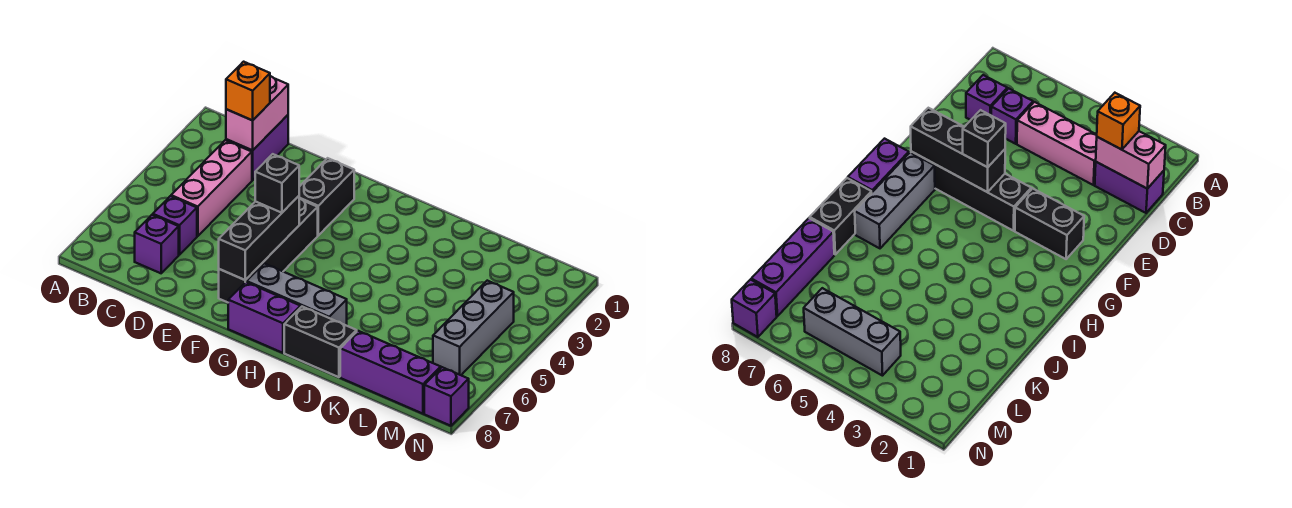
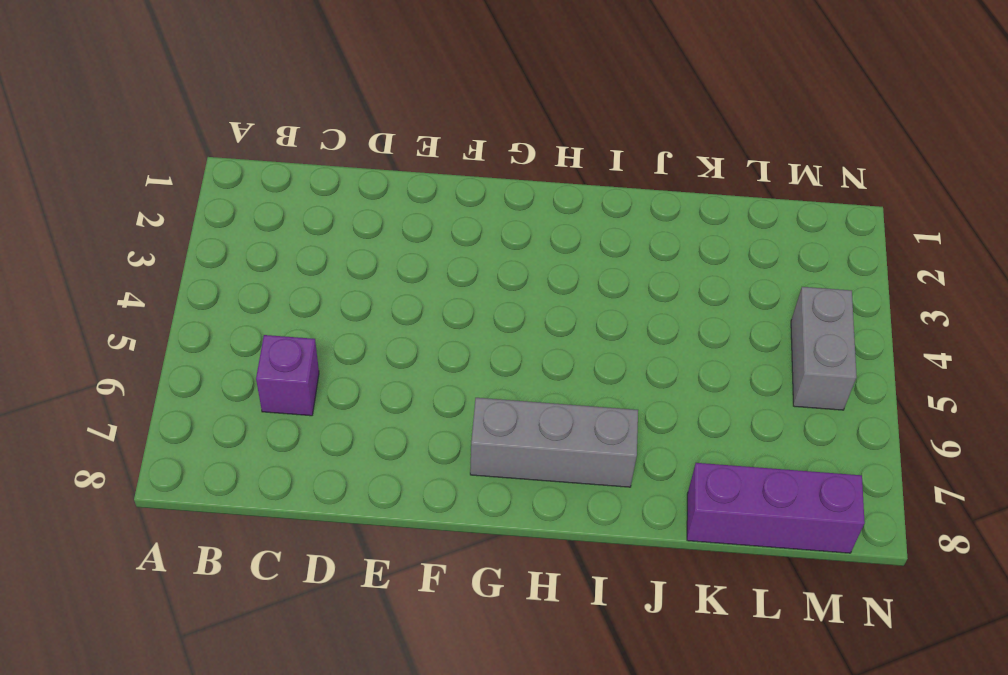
grey 1x2 brick [791,287,857,410] -> grey 1x3 brick [433,281,514,375]
none -> purple 1x2 brick [226,115,288,180]
none -> pink 1x3 brick [171,140,252,236]
none -> purple 1x1 brick [135,215,179,273]

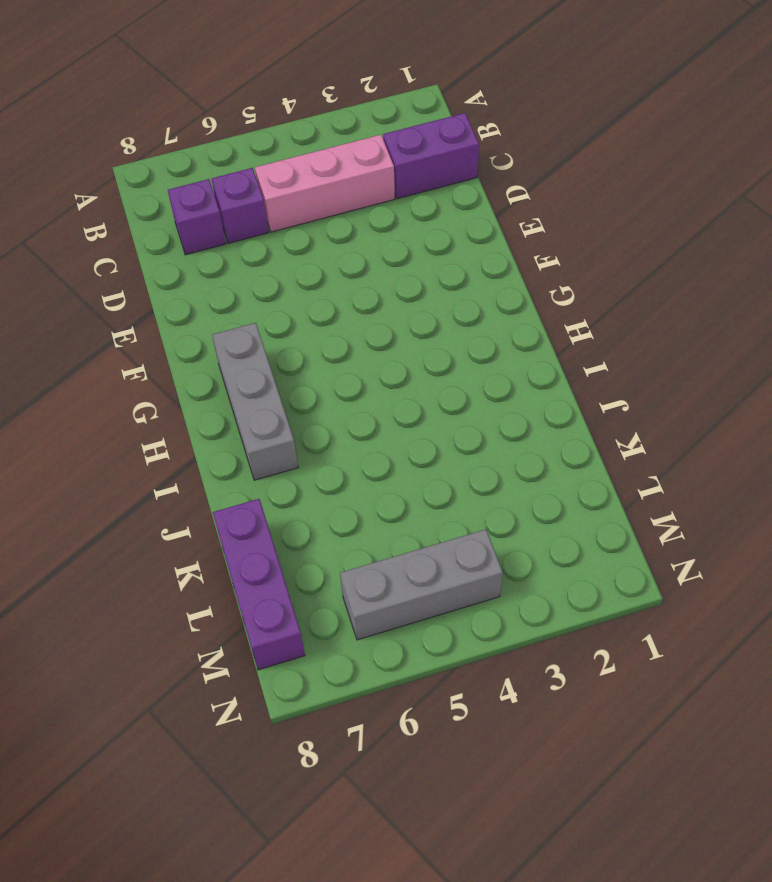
none -> black 1x2 brick [299,158,354,235]
none -> black 1x4 brick [219,199,318,302]
none -> purple 1x2 brick [228,282,300,353]

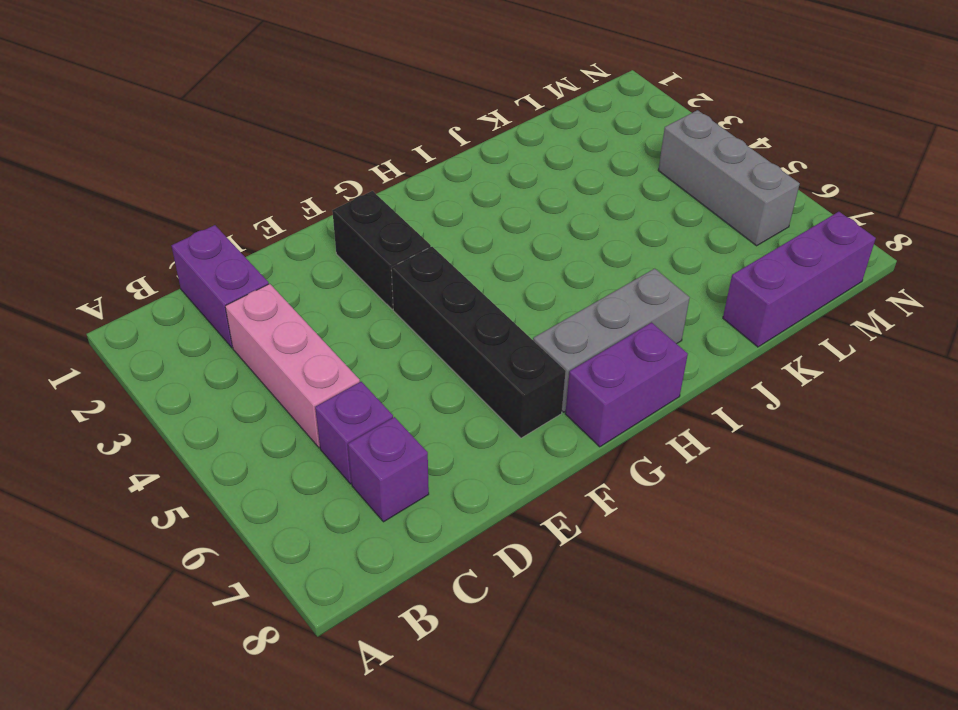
none -> black 1x2 brick [284,307,357,377]
none -> purple 1x1 brick [424,367,469,426]
none -> pink 1x2 brick [226,76,288,150]

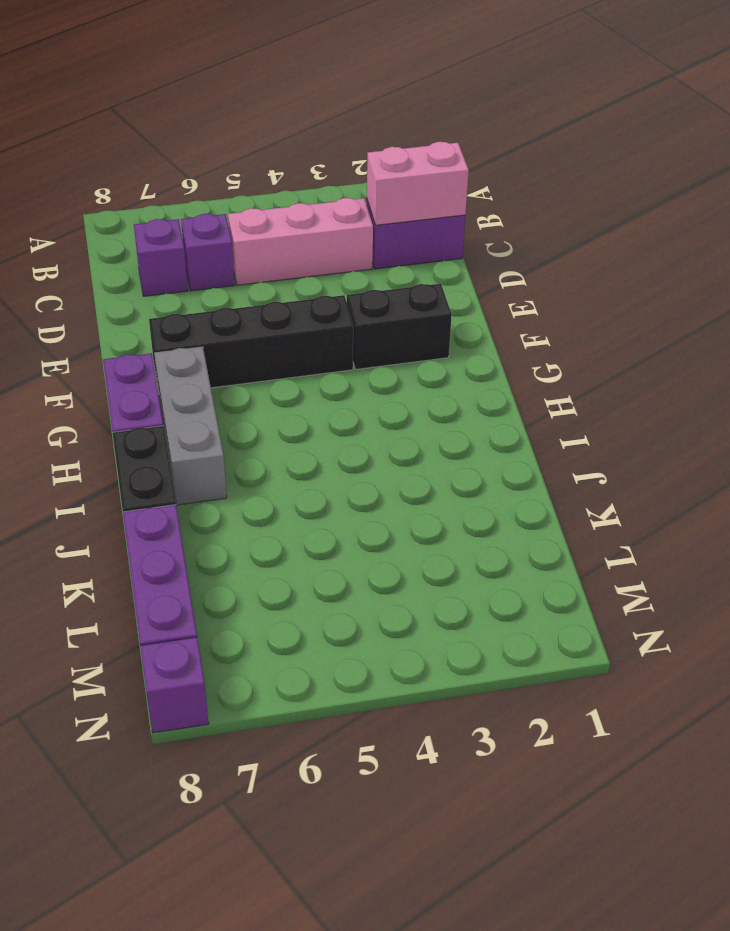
none -> grey 1x3 brick [433,281,514,375]
none -> black 1x3 brick [219,196,299,280]
none -> orange 1x1 brick [226,62,270,120]

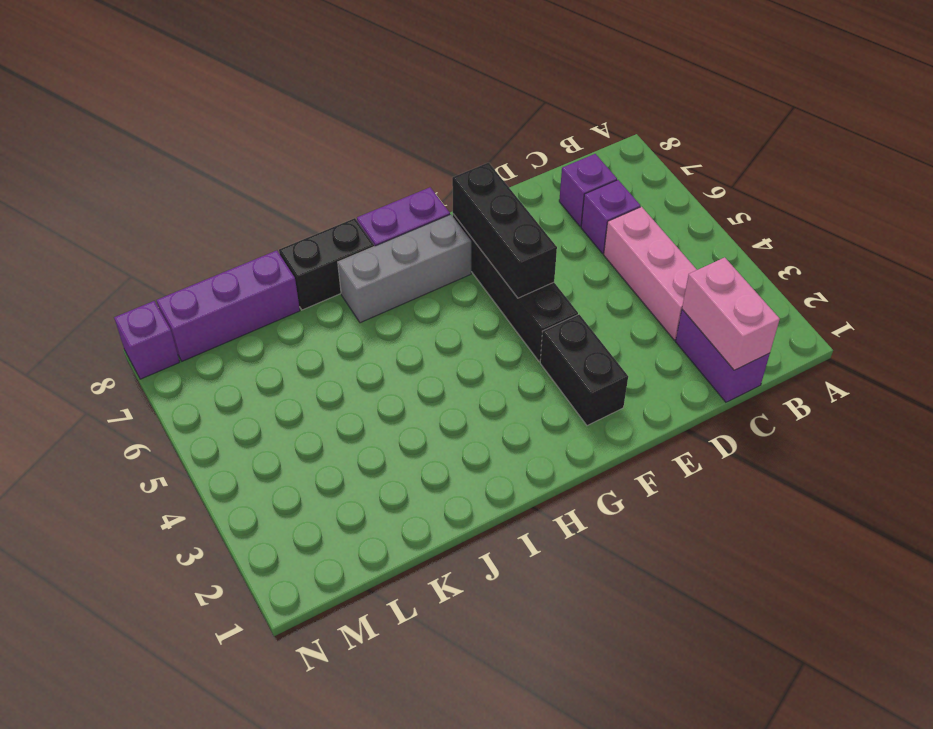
none -> grey 1x3 brick [433,281,514,375]
none -> orange 1x1 brick [226,62,270,120]
none -> black 1x1 brick [255,154,299,213]

